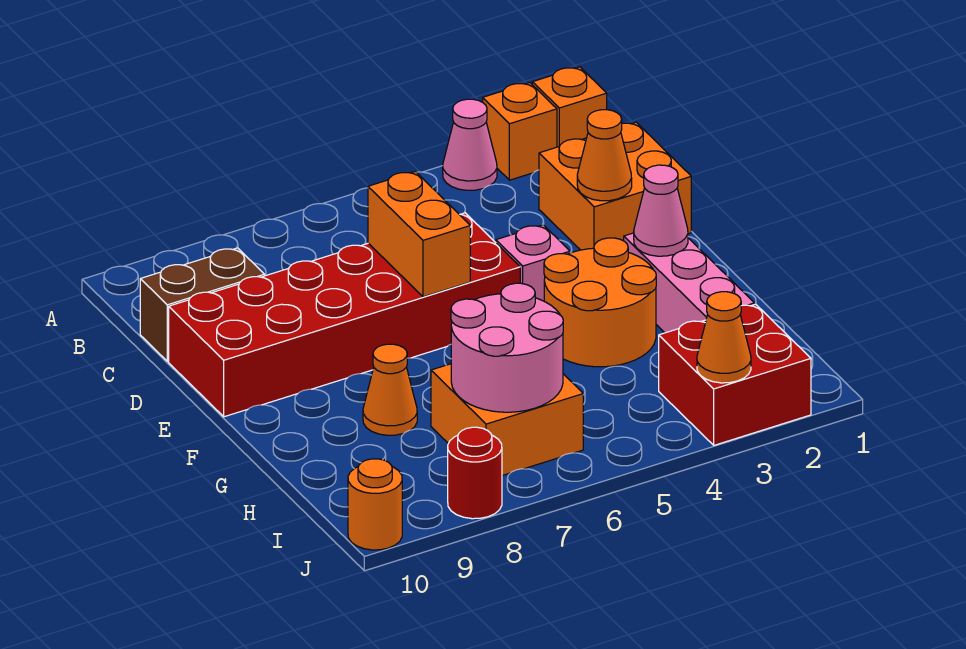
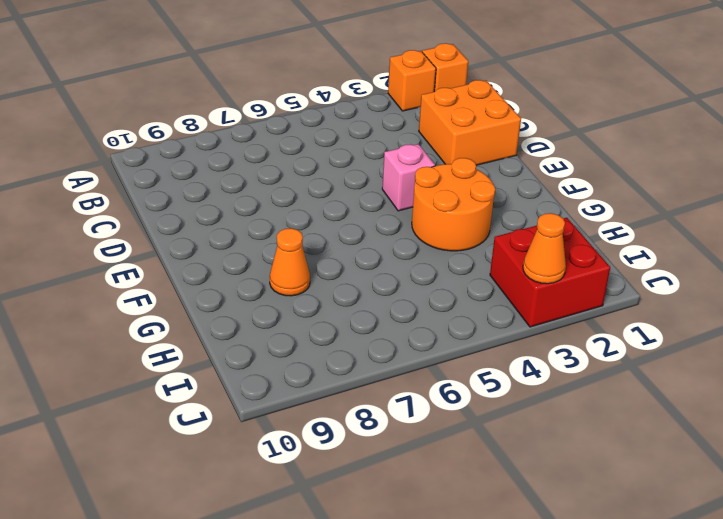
none -> pink 1x1 cone [443,99,497,190]
none -> brown 1x2 brick [140,248,265,361]
none -> red 2x6 brick [169,213,520,417]

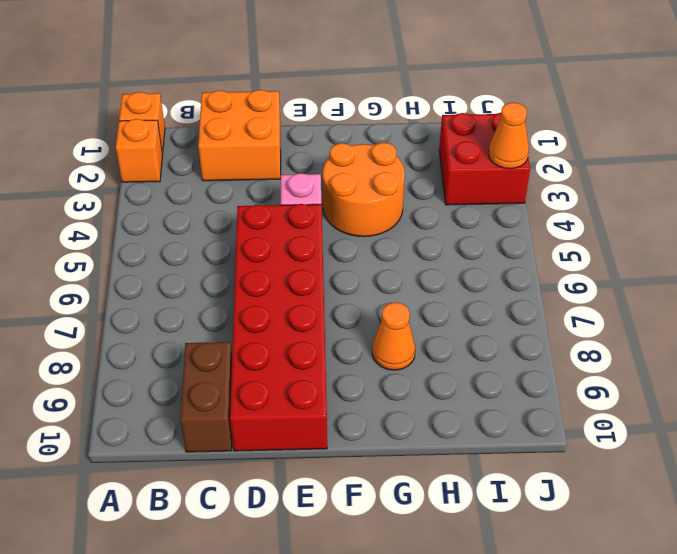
none -> pink 1x1 cone [443,99,497,190]
none -> pink 1x3 brick [624,233,755,333]
none -> orange 2x2 brick [431,364,583,476]

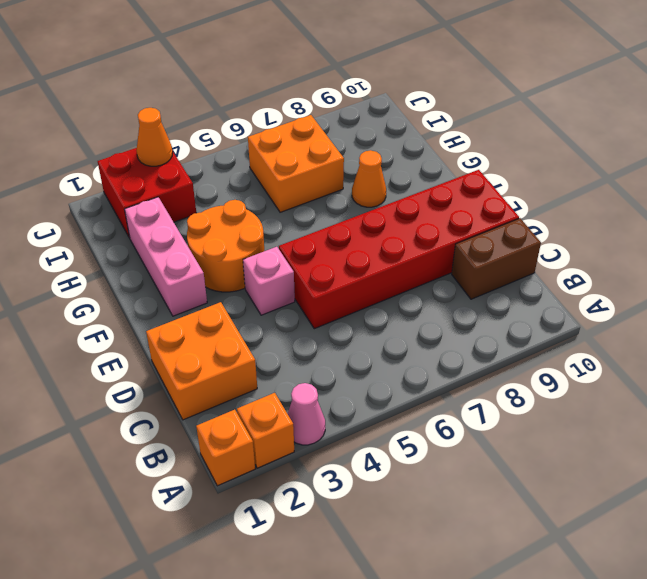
none -> red 1x1 round brick [448,427,502,519]
none -> orange 1x1 round brick [348,459,402,550]
none -> orange 1x1 cone [577,110,632,201]

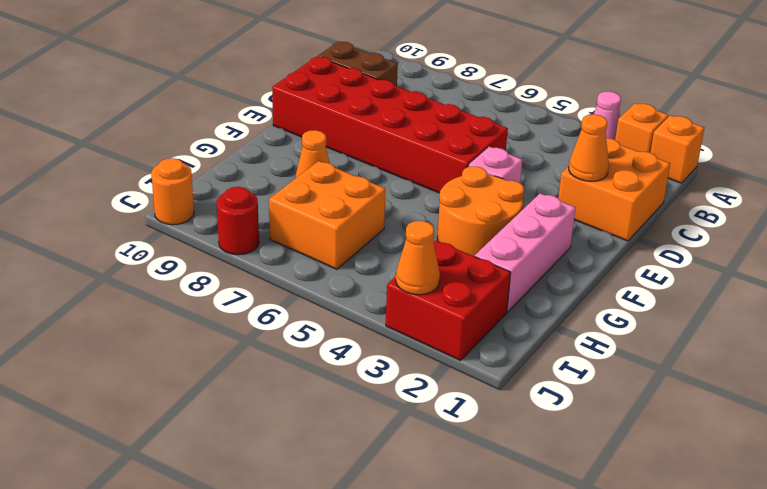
none -> orange 1x2 brick [368,171,470,297]
none -> pink 1x1 cone [634,165,688,256]
none -> pink 2x2 round brick [451,283,563,412]

